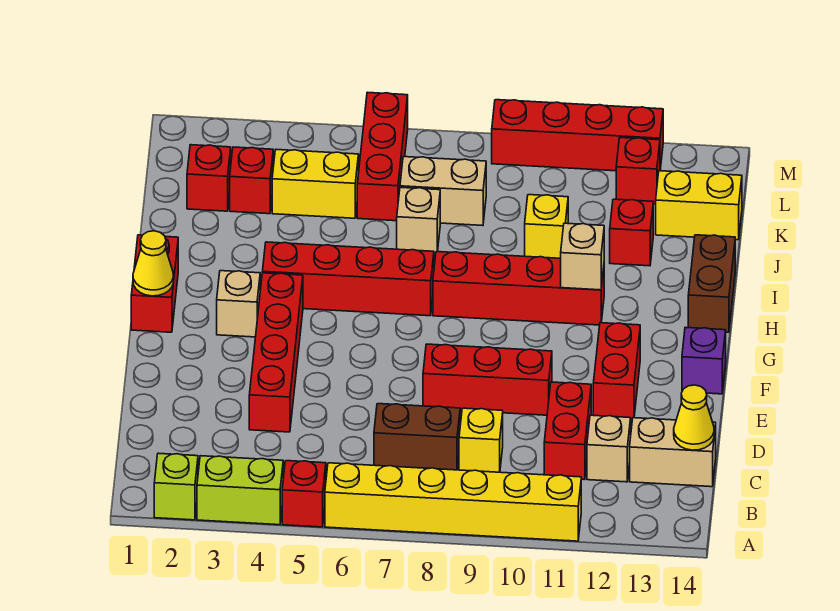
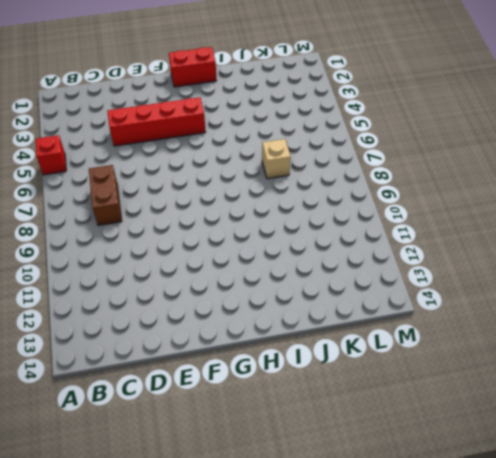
none -> lime 1x1 brick [154,453,198,520]
none -> lime 1x2 brick [197,456,283,525]
none -> yellow 1x6 brick [325,463,581,541]
none -> yellow 1x1 brick [459,408,503,472]

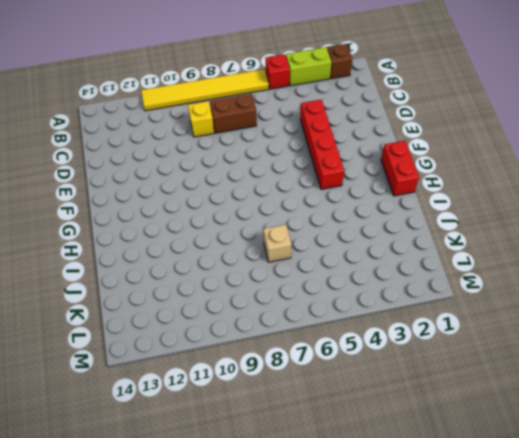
brown 1x1 brick [327,44,352,79] -> lime 1x1 brick [154,453,198,520]
yellow 1x6 tile [141,69,269,111] -> yellow 1x6 brick [325,463,581,541]
none -> red 1x2 brick [544,382,591,480]
none -> tan 1x1 brick [587,415,631,482]
none -> tan 1x2 brick [630,418,716,487]
none -> red 1x3 brick [423,344,552,415]

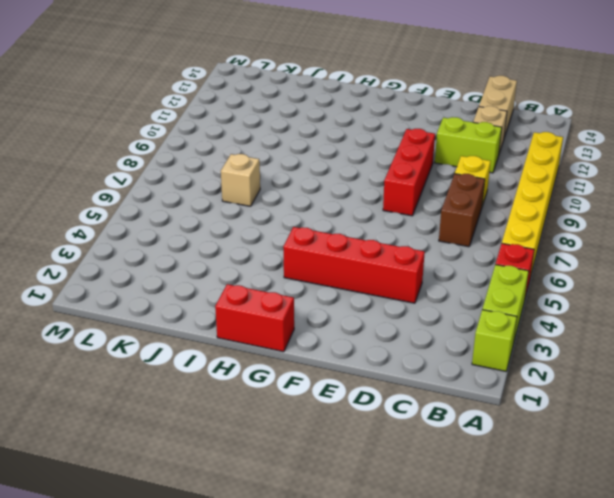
lime 1x2 brick [435,117,502,173] -> red 1x2 brick [544,382,591,480]
none -> red 1x2 brick [593,323,640,420]
none -> purple 1x1 brick [682,327,726,394]
none -> tan 1x1 brick [217,271,260,337]
none -> red 1x4 brick [262,242,434,316]

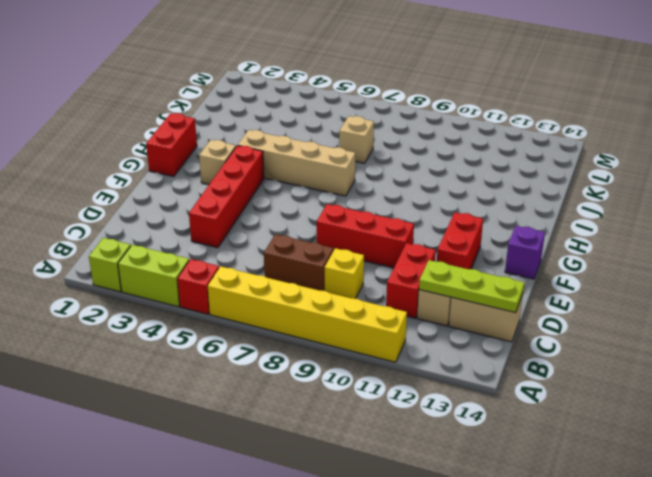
lime 1x3 plate [419,260,524,313] -> yellow 1x1 cone [674,385,714,450]
tan 1x4 brick [238,130,355,196] -> red 1x4 brick [262,242,434,316]
none -> red 1x4 brick [433,251,604,325]
none -> brown 1x2 brick [688,235,735,332]
none -> yellow 1x1 brick [525,195,568,258]
none -> red 1x1 brick [610,199,653,266]

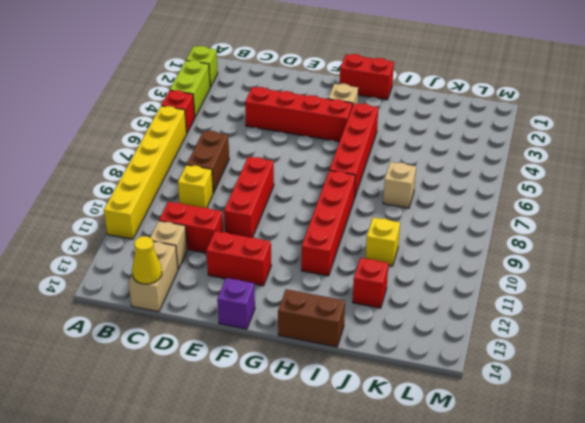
none -> red 1x1 brick [187,145,231,211]
none -> red 1x1 brick [230,147,273,214]
none -> yellow 1x2 brick [272,150,359,218]
none -> red 1x3 brick [357,92,408,221]

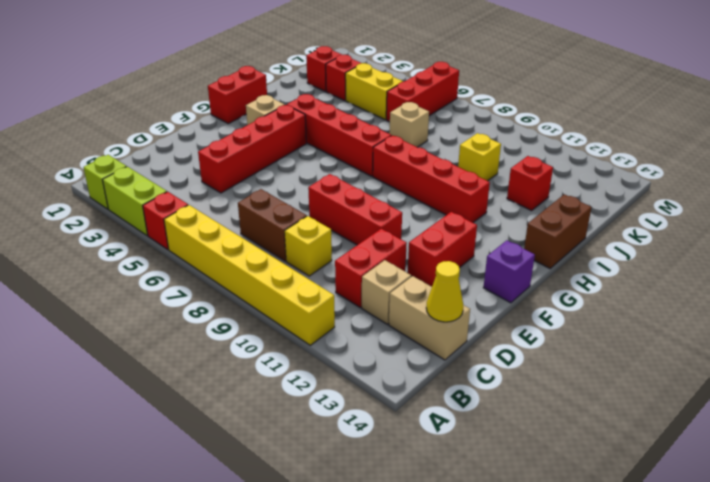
none -> tan 1x2 brick [400,157,486,226]
none -> yellow 1x2 brick [656,171,742,240]
none -> red 1x1 brick [616,138,660,204]
none -> red 1x4 brick [492,100,663,171]

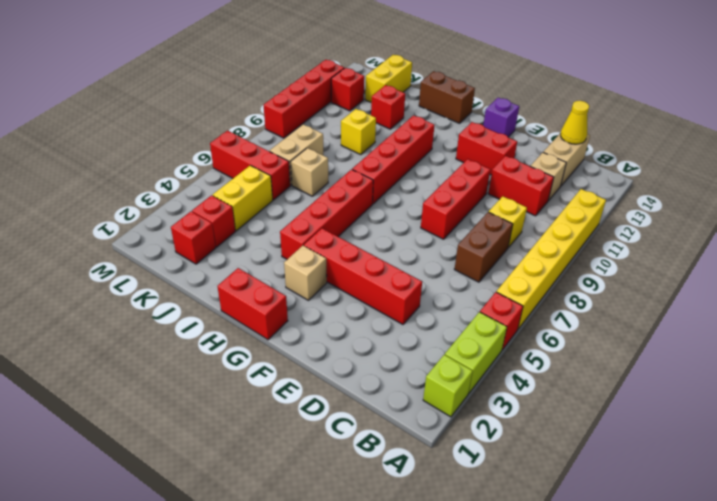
none -> yellow 1x1 cone [133,231,174,296]
none -> tan 1x1 brick [561,223,604,290]

